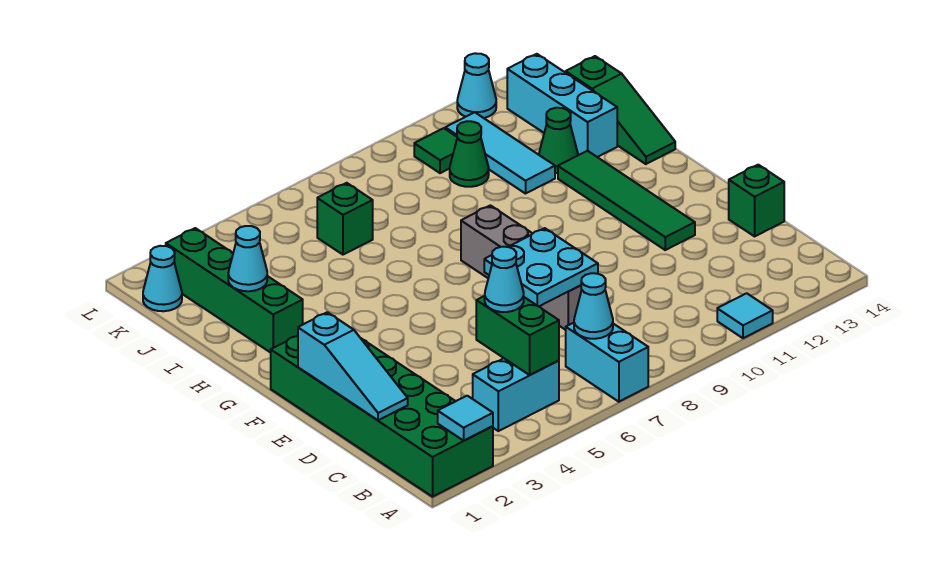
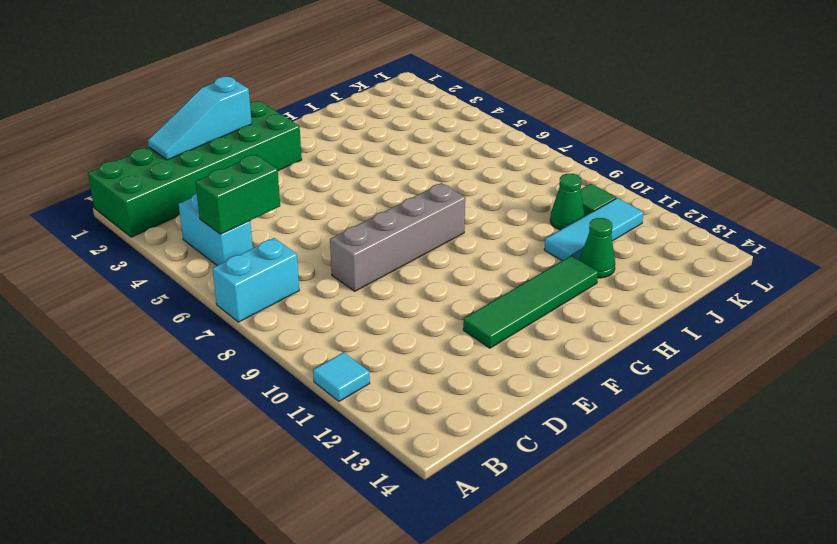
none -> green 1x1 brick [729,165,784,236]
none -> green 1x4 brick [166,228,303,353]
none -> green 1x3 slope [566,56,675,164]

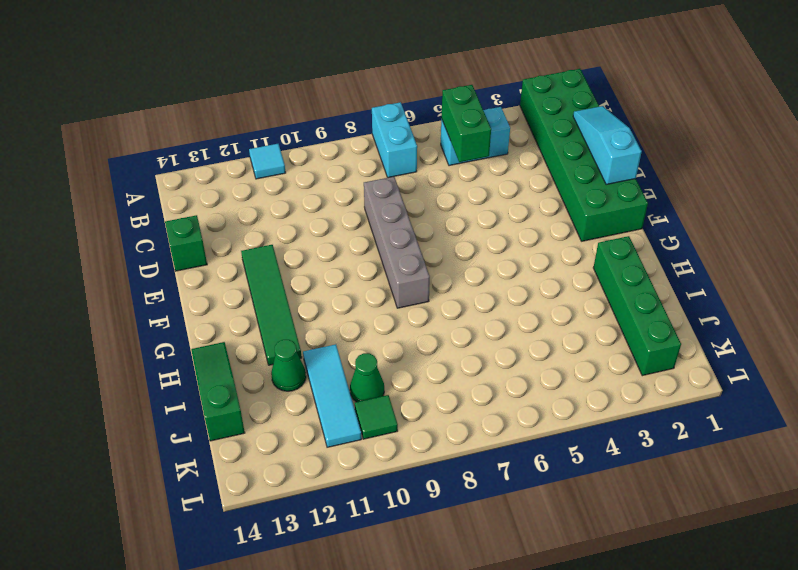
none -> cyan 1x3 brick [507,54,617,157]
none -> green 1x1 brick [317,183,373,255]
none -> cyan 1x1 cone [143,246,182,311]

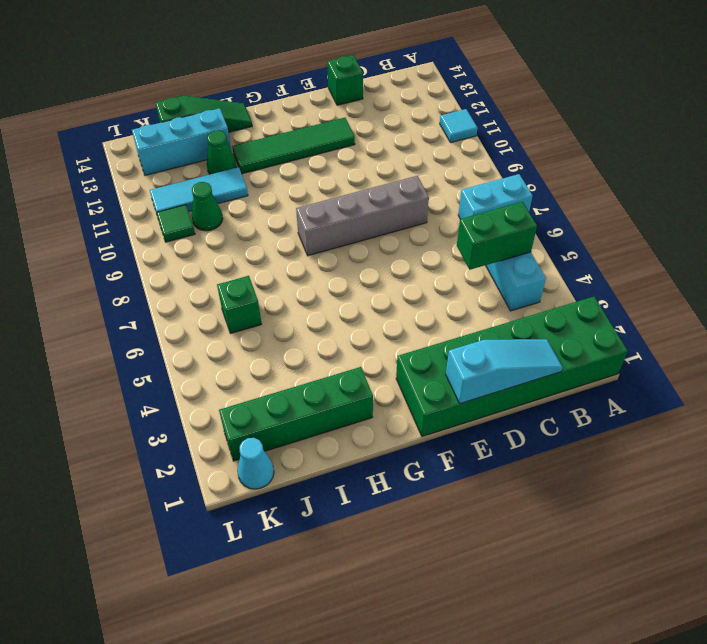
none -> cyan 1x1 cone [457,53,496,118]
none -> cyan 1x1 tile [438,396,493,441]
none -> cyan 1x1 cone [574,273,613,339]

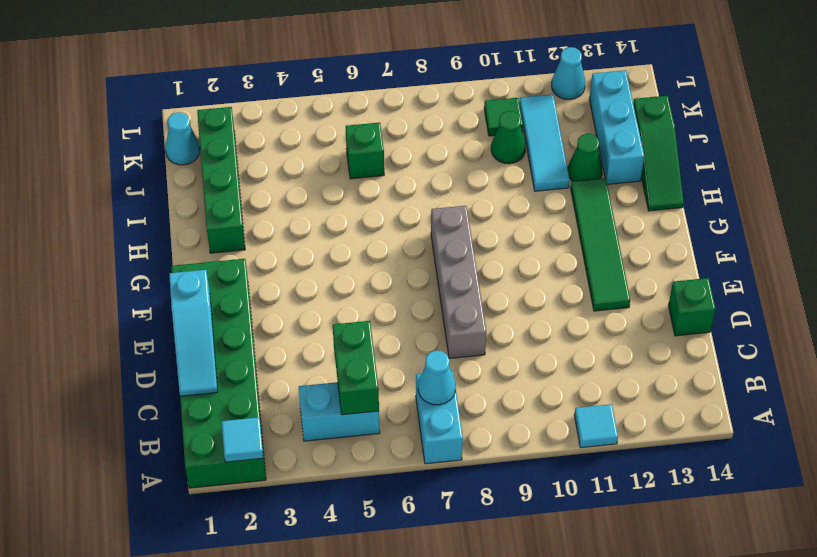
none -> cyan 2x2 plate [484,228,598,306]
none -> cyan 1x1 cone [228,226,267,291]
none -> cyan 1x1 cone [485,247,524,312]

